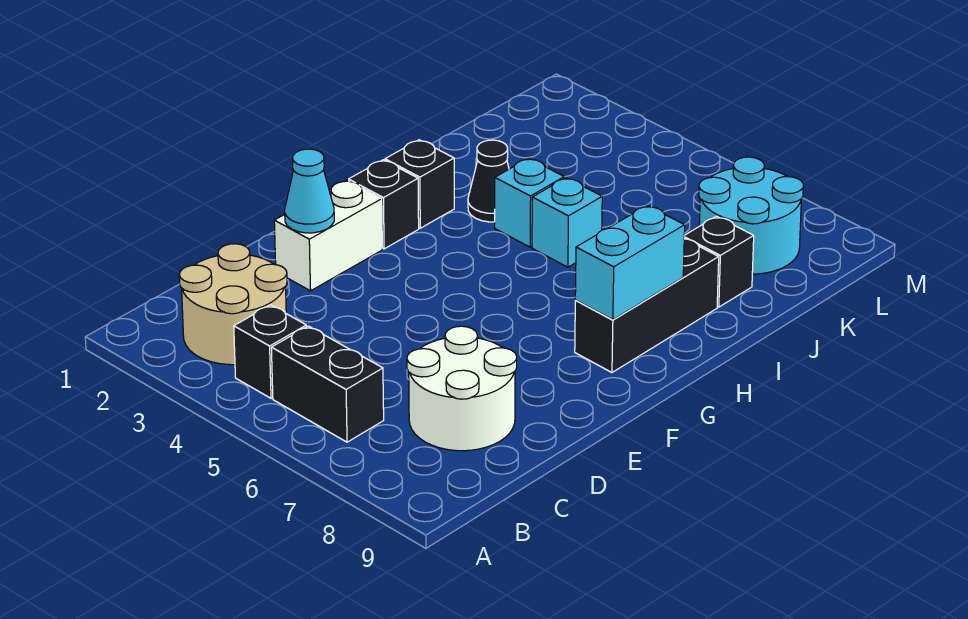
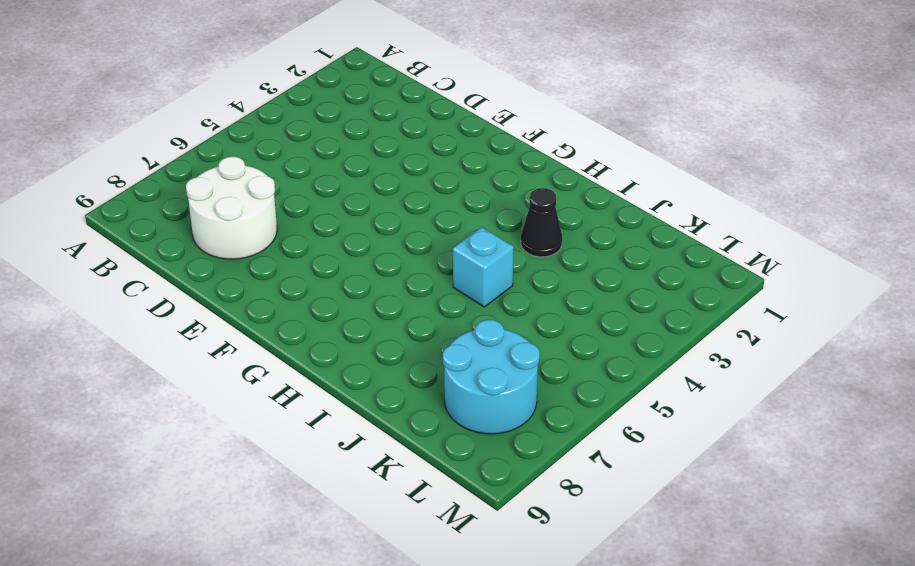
none -> tan 2x2 round brick [179,244,287,365]
none -> black 1x1 brick [234,305,306,398]
none -> black 1x2 brick [271,326,384,442]

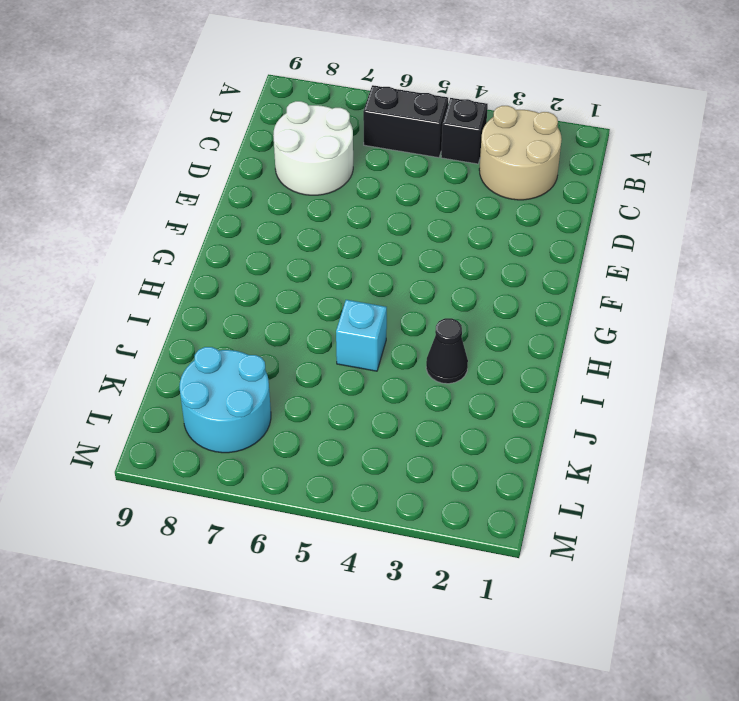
none -> white 1x2 brick [274,180,382,291]
none -> black 1x1 brick [349,160,419,249]
none -> black 1x3 brick [575,239,719,372]

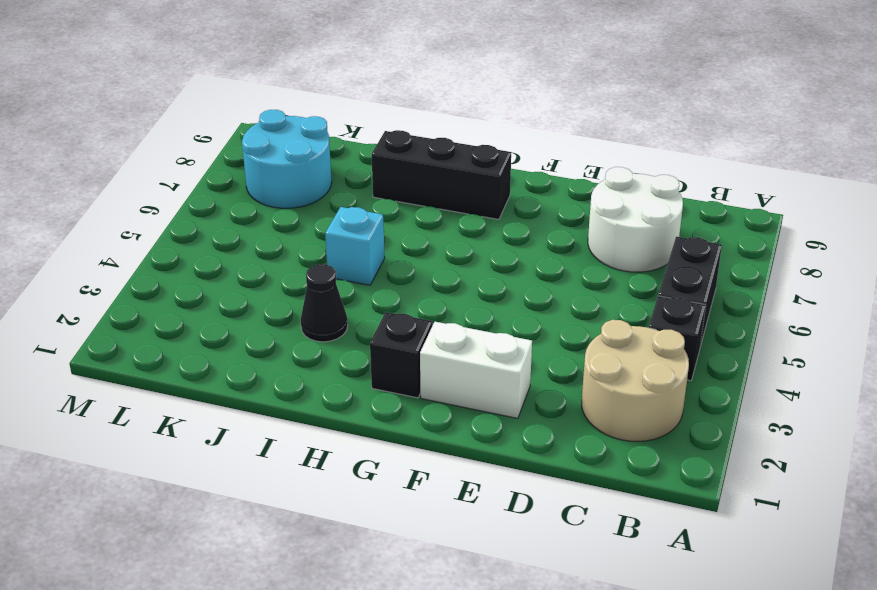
none -> black 1x1 brick [385,140,454,228]
none -> cyan 1x1 brick [495,158,564,247]
none -> black 1x1 brick [684,216,754,307]

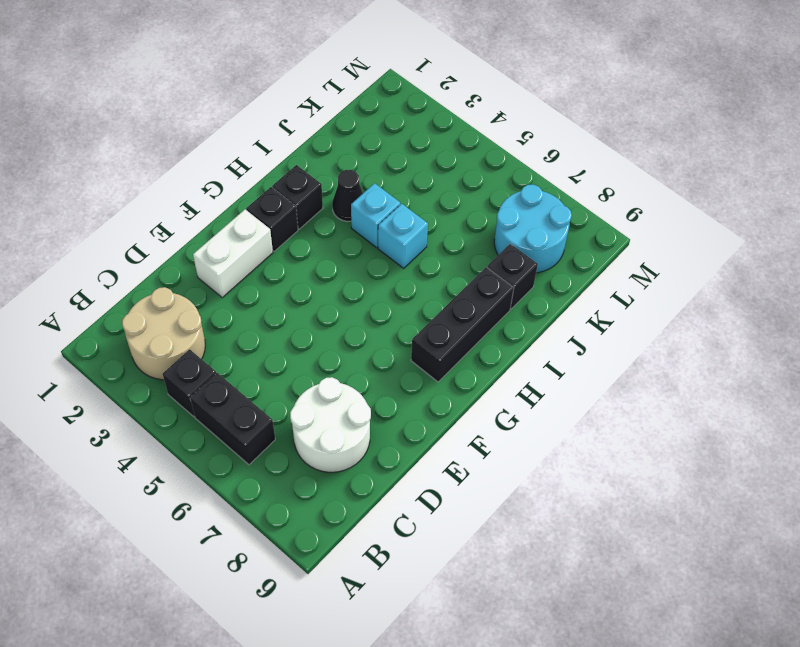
none -> cyan 1x1 cone [285,149,334,233]
none -> cyan 1x2 brick [575,206,685,320]

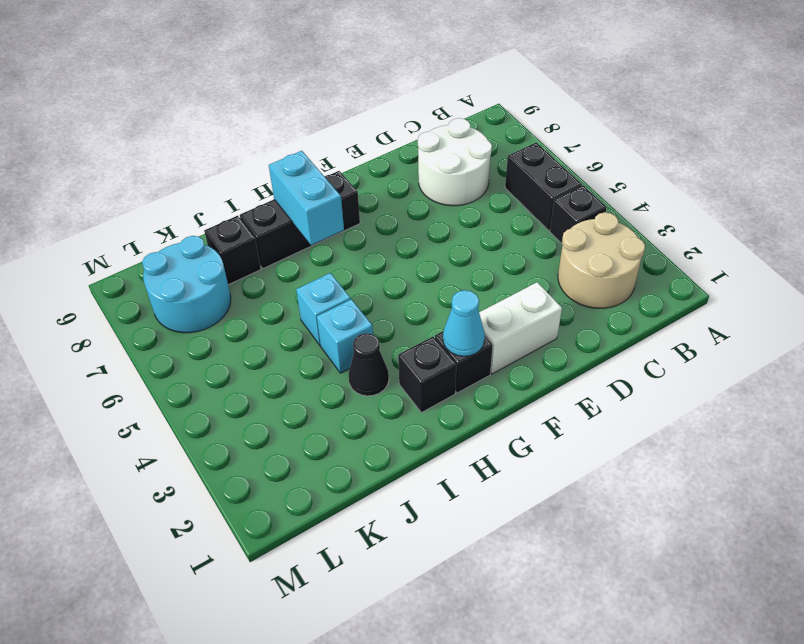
cyan 1x1 cone [443,290,485,356] -> cyan 1x1 cone moved to [285,149,334,233]
cyan 1x2 brick [269,151,344,245] -> cyan 1x2 brick turned to [575,206,685,320]

